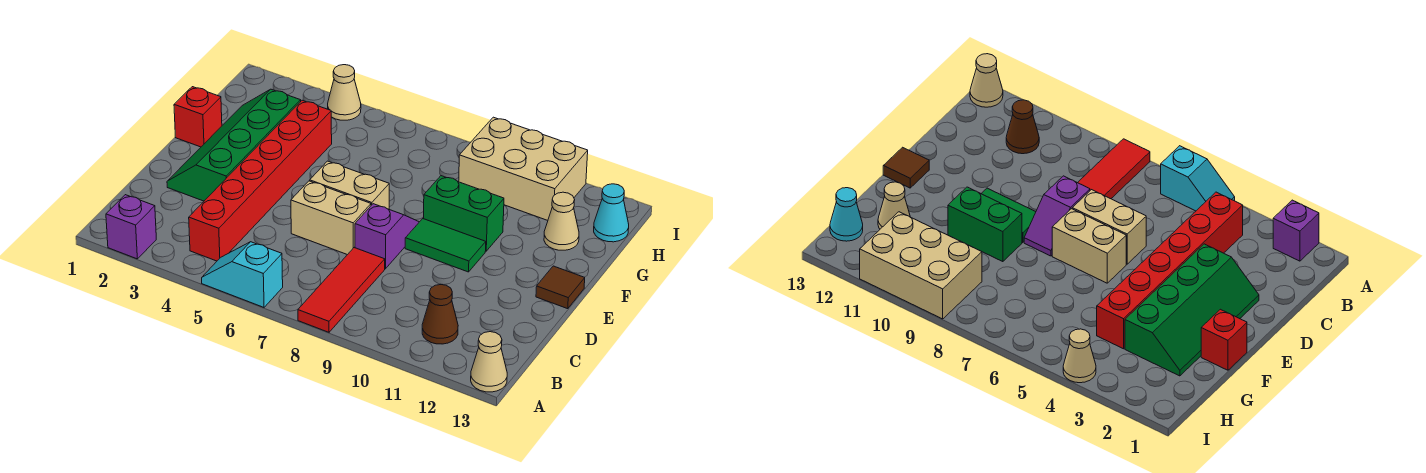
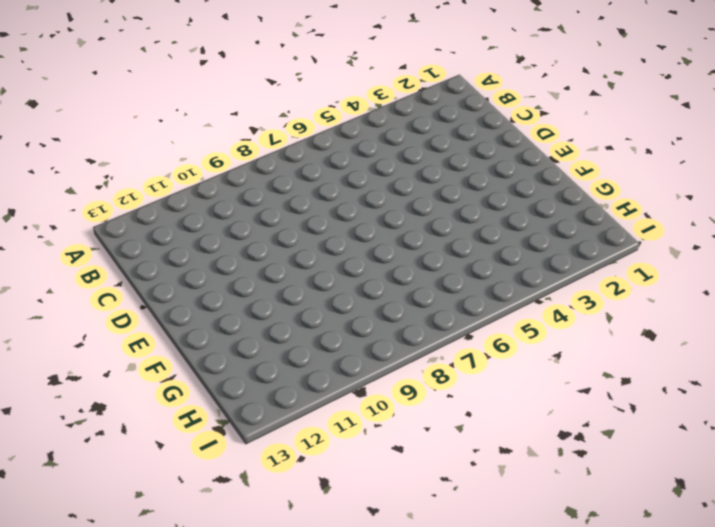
none -> purple 1x1 brick [106,195,156,259]
none -> cyan 1x2 slope [202,242,283,307]
none -> red 1x3 tile [298,248,385,332]

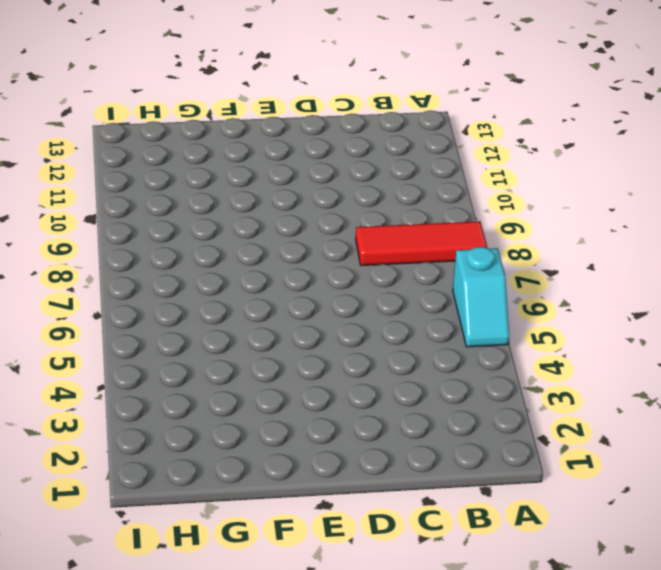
none -> purple 1x1 brick [106,195,156,259]
none -> tan 1x1 cone [471,332,507,392]
none -> red 1x6 brick [189,100,332,261]

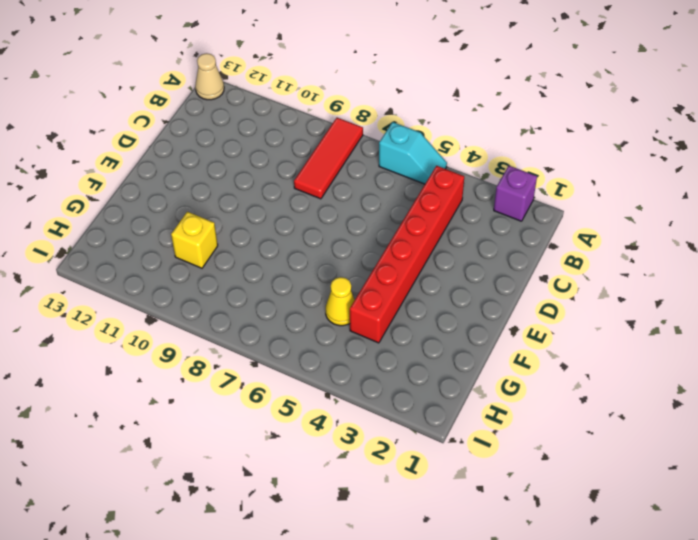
yellow 1x1 cone [326,277,355,326] -> none
yellow 1x1 brick [171,212,218,268] -> none
none -> brown 1x1 cone [422,285,458,344]
none -> green 2x4 slope [167,89,301,201]
none -> tan 1x2 brick [291,181,371,255]

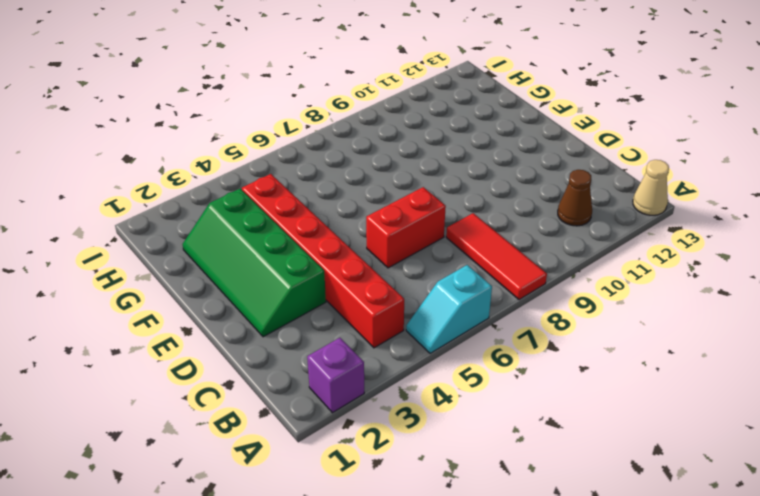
red 1x2 brick [366,187,446,268] -> tan 1x2 brick [291,181,371,255]
none -> purple 1x2 slope [355,204,419,269]
none -> tan 1x2 brick [310,161,389,209]
none -> green 1x2 tile [405,219,486,272]

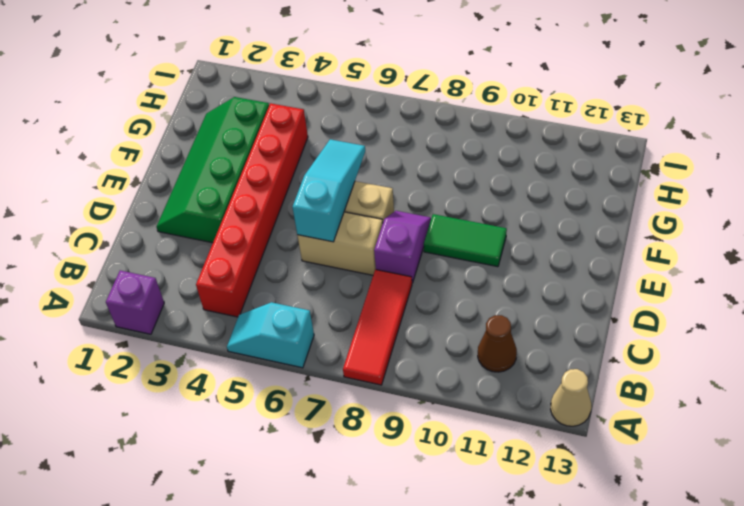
cyan 1x3 slope [292,139,365,242] -> none
none -> brown 1x1 tile [536,266,585,309]
none -> red 1x1 brick [174,87,222,147]
none -> green 1x2 brick [424,176,504,251]

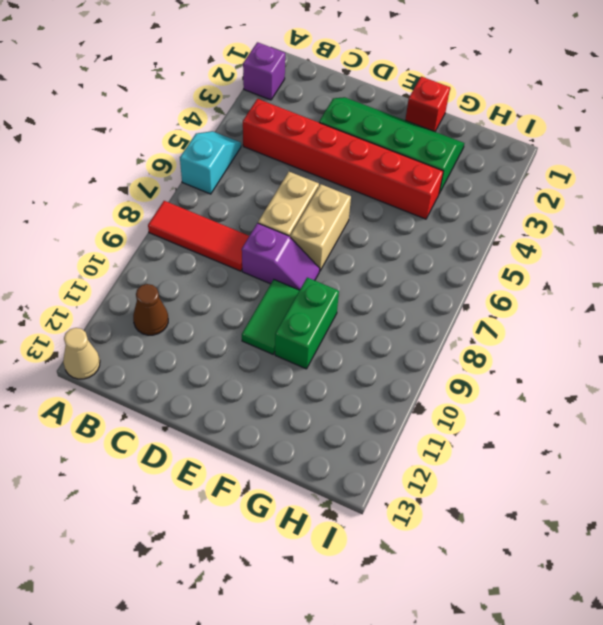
none -> brown 1x1 tile [536,266,585,309]
none -> tan 1x1 cone [544,192,579,250]
none -> tan 2x3 brick [459,117,588,220]

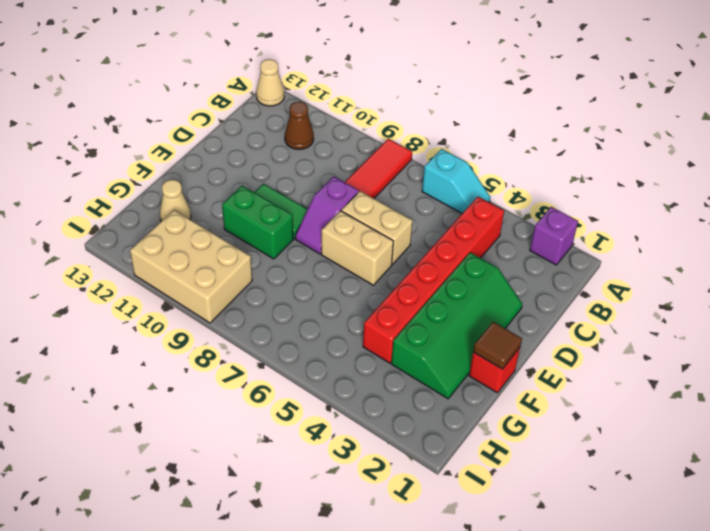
brown 1x1 tile [473,322,522,369] -> brown 1x1 tile moved to [536,266,585,309]
none -> cyan 1x1 cone [594,184,629,242]
none -> tan 1x1 cone [328,65,361,120]

